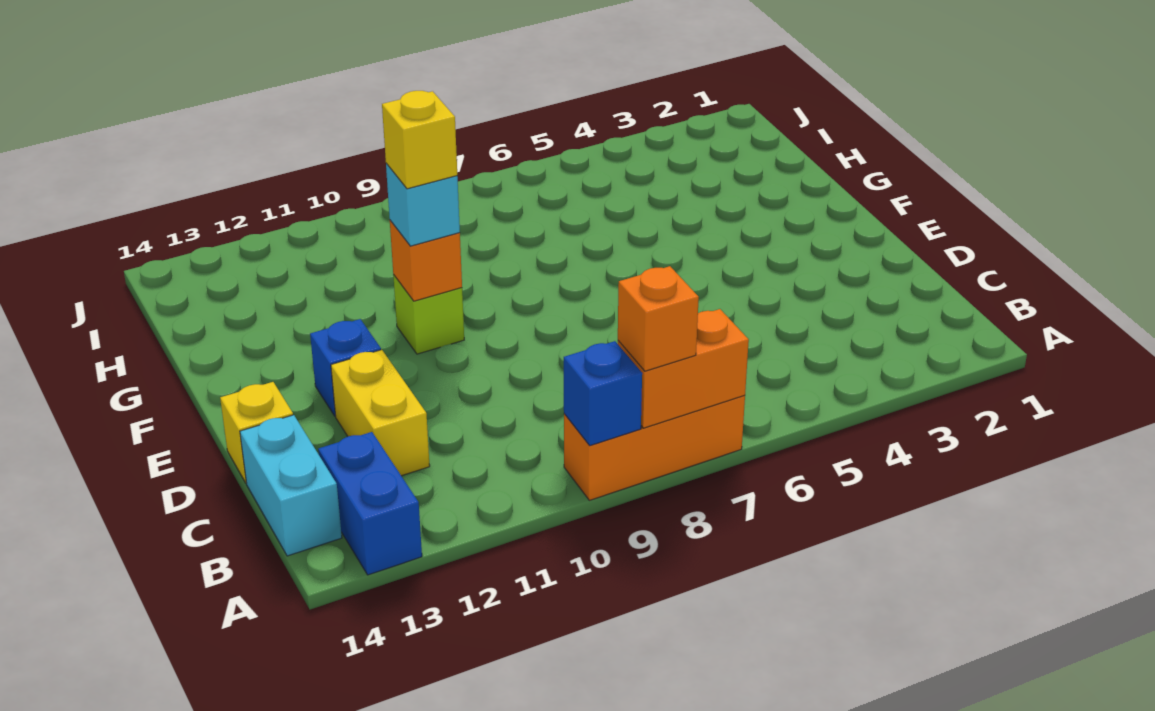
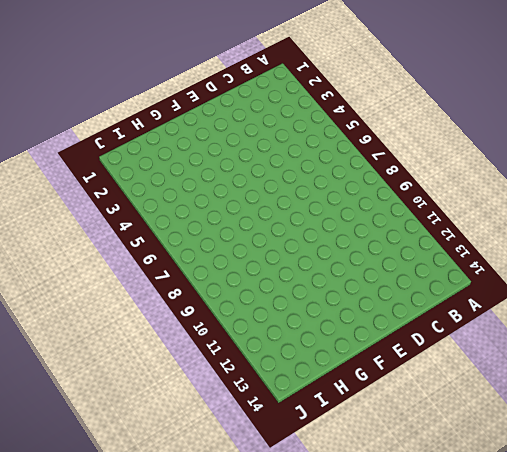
none -> orange 1x3 brick [564,395,745,500]
none -> blue 1x2 brick [318,432,422,575]
none -> cyan 1x2 brick [240,415,342,556]

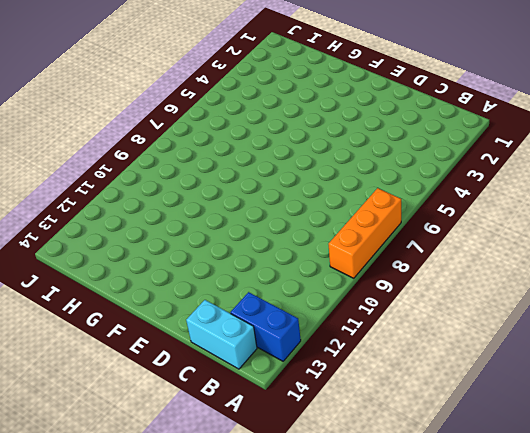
none -> yellow 1x2 brick [331,350,430,476]
none -> yellow 1x1 brick [220,382,293,483]
none -> blue 1x1 brick [310,319,381,416]

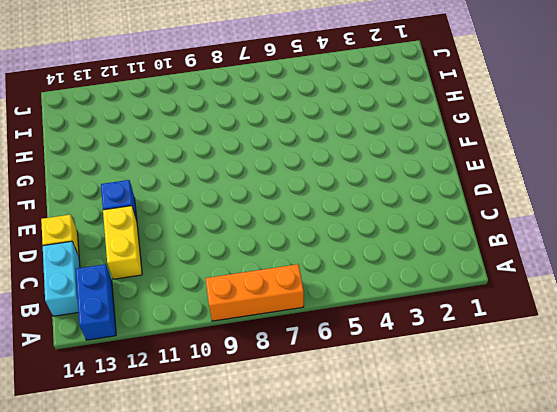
none -> lime 1x1 brick [393,275,464,354]
none -> orange 1x2 brick [618,309,749,428]
none -> blue 1x1 brick [564,341,642,446]

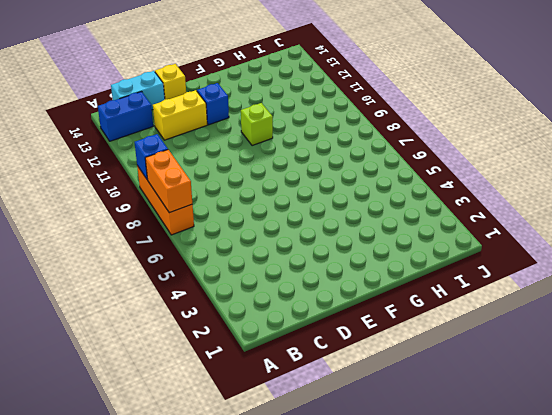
none -> orange 1x1 brick [390,220,462,301]
none -> orange 1x1 brick [618,266,699,371]
none -> cyan 1x1 brick [386,163,460,246]

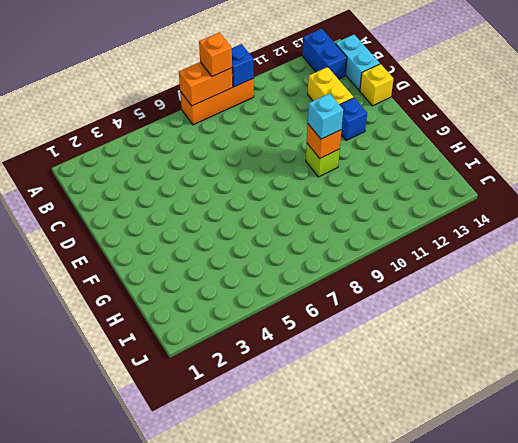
none -> yellow 1x1 brick [382,91,457,189]

